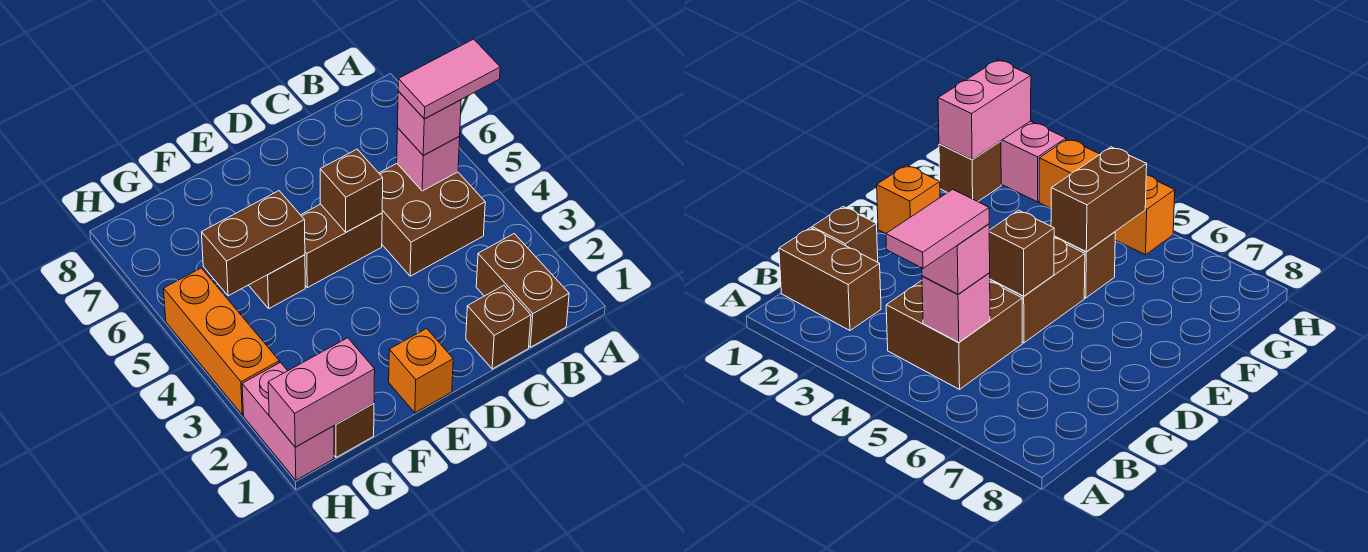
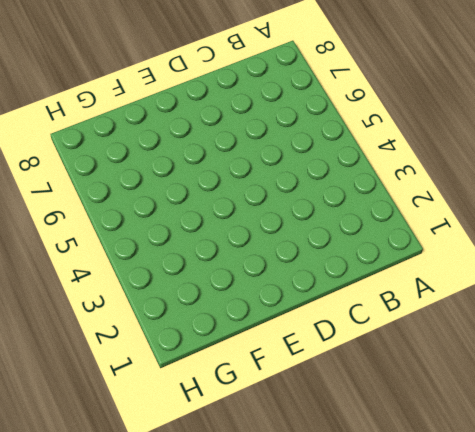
none -> brown 1x2 brick [476,234,569,347]
none -> brown 2x2 brick [379,164,485,276]
none -> brown 1x1 brick [466,285,531,369]

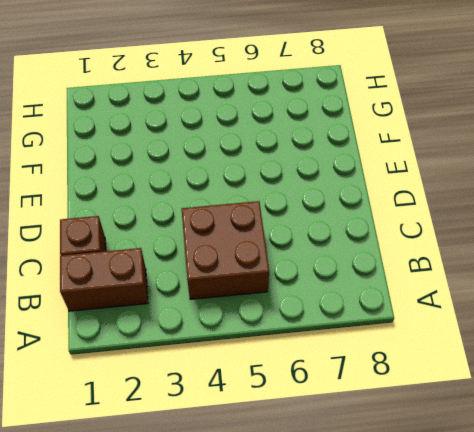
none -> brown 1x2 brick [301,204,382,288]
none -> orange 1x1 brick [389,328,453,413]
none -> brown 1x1 brick [249,255,305,308]

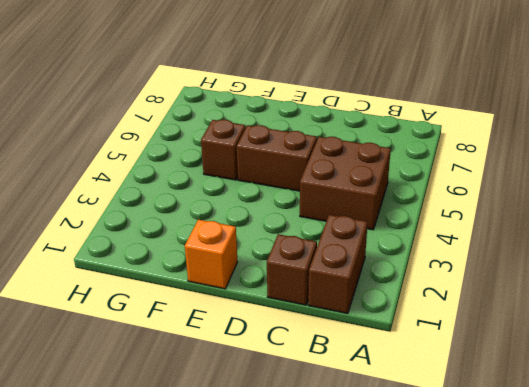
none -> brown 1x1 brick [334,403,374,458]
none -> pink 1x2 brick [242,362,334,480]
none -> orange 1x3 brick [164,268,279,415]

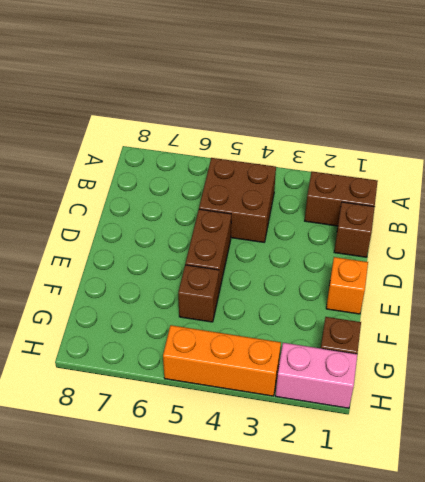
none -> pink 1x1 brick [397,128,460,191]
none -> brown 1x1 brick [320,149,383,232]
none -> brown 1x2 brick [202,191,305,296]

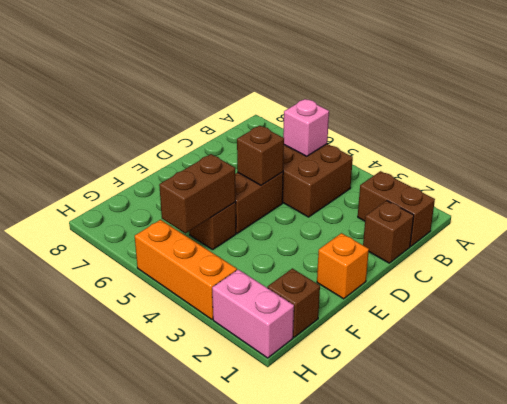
none -> pink 1x2 brick [268,338,375,447]
none -> pink 1x1 brick [398,91,461,155]
none -> pink 1x2 tile [398,39,500,119]

